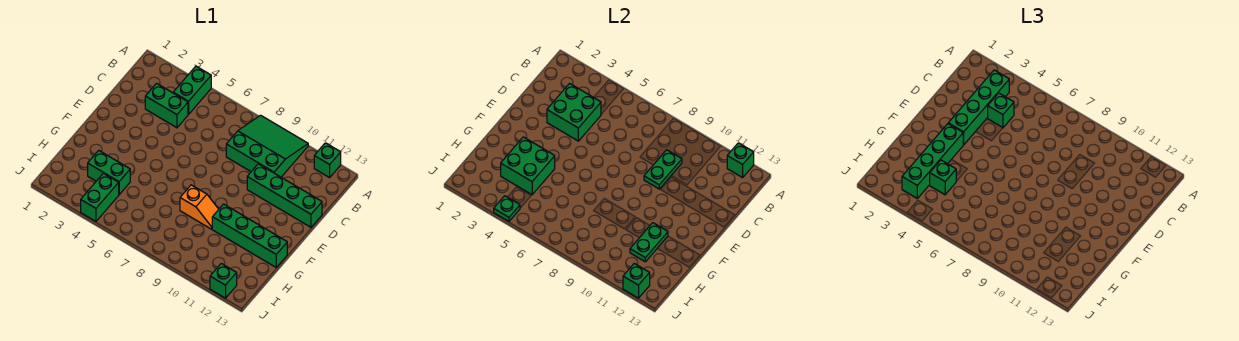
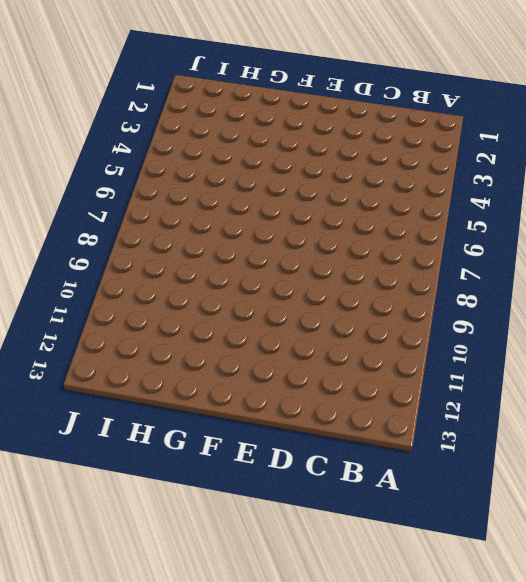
none -> green 1x2 brick [173,66,211,114]
none -> green 3x3 slope [226,115,308,177]
none -> green 1x1 brick [314,143,341,178]

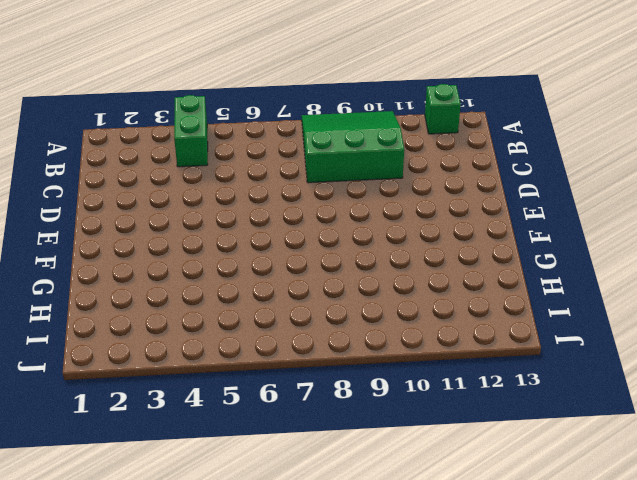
none -> green 1x2 brick [145,83,188,128]
none -> green 1x4 brick [247,164,322,227]
none -> orange 1x2 slope [180,185,219,229]

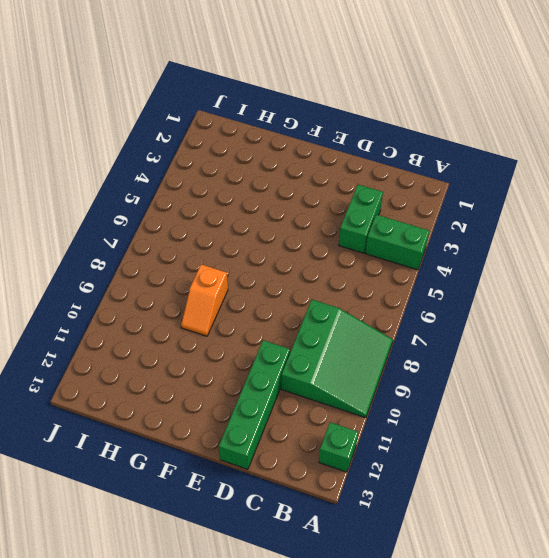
none -> green 1x4 brick [212,204,287,267]
none -> green 1x2 brick [88,150,130,195]
none -> green 1x2 brick [81,173,119,221]

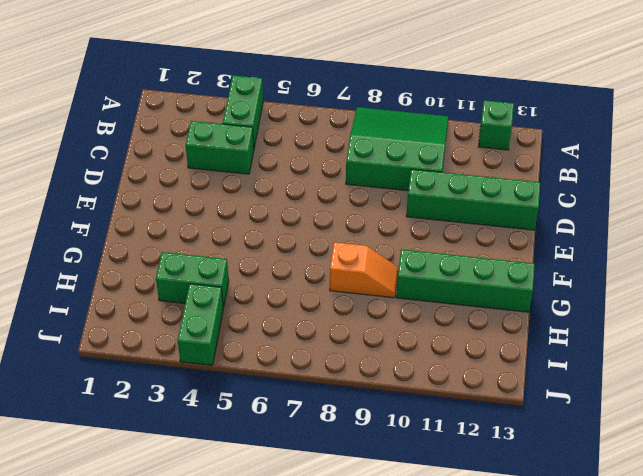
none -> green 1x1 brick [210,264,237,298]
none -> green 1x1 brick [727,143,754,178]
none -> green 2x2 brick [547,83,601,141]

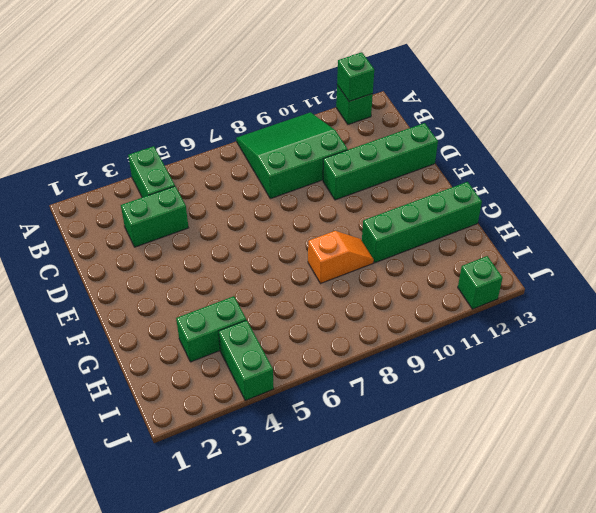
none -> green 2x2 brick [547,83,601,141]
none -> green 1x2 plate [644,150,682,189]
none -> green 2x2 brick [501,137,555,195]

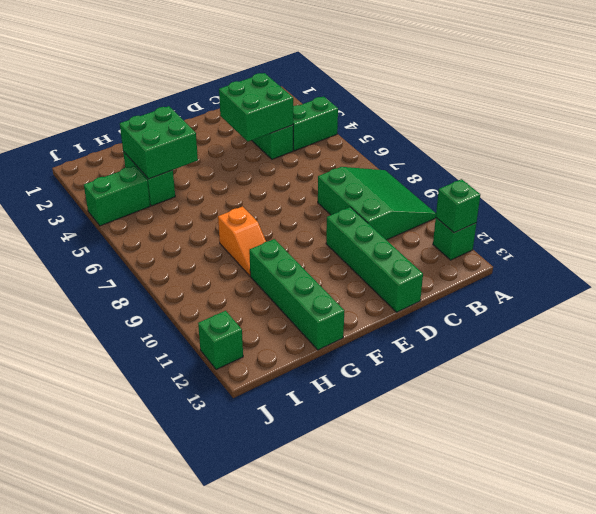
none -> green 1x2 plate [644,150,682,189]
none -> green 1x2 plate [630,223,668,262]
none -> green 1x1 plate [494,196,520,221]

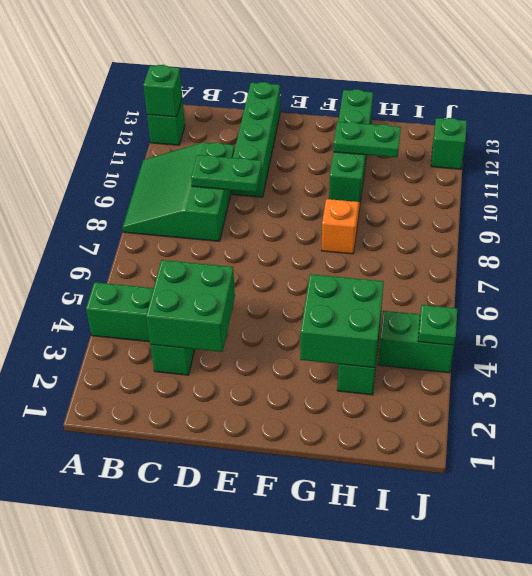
none -> green 1x1 brick [623,264,650,298]
none -> green 1x4 brick [948,70,1009,145]
none -> green 1x1 brick [988,93,1014,128]

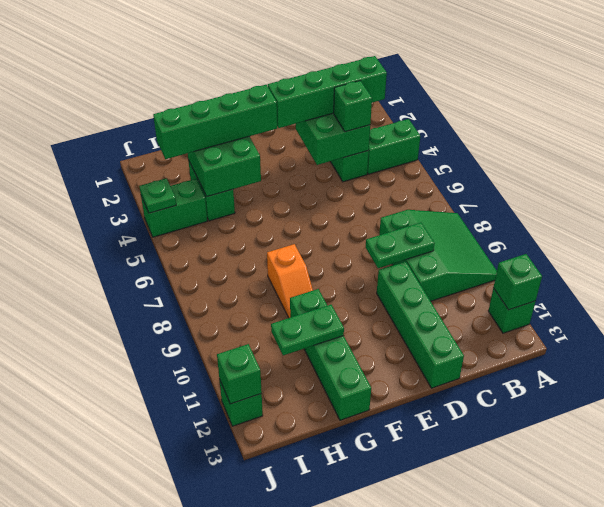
none -> green 1x1 brick [930,160,956,195]

